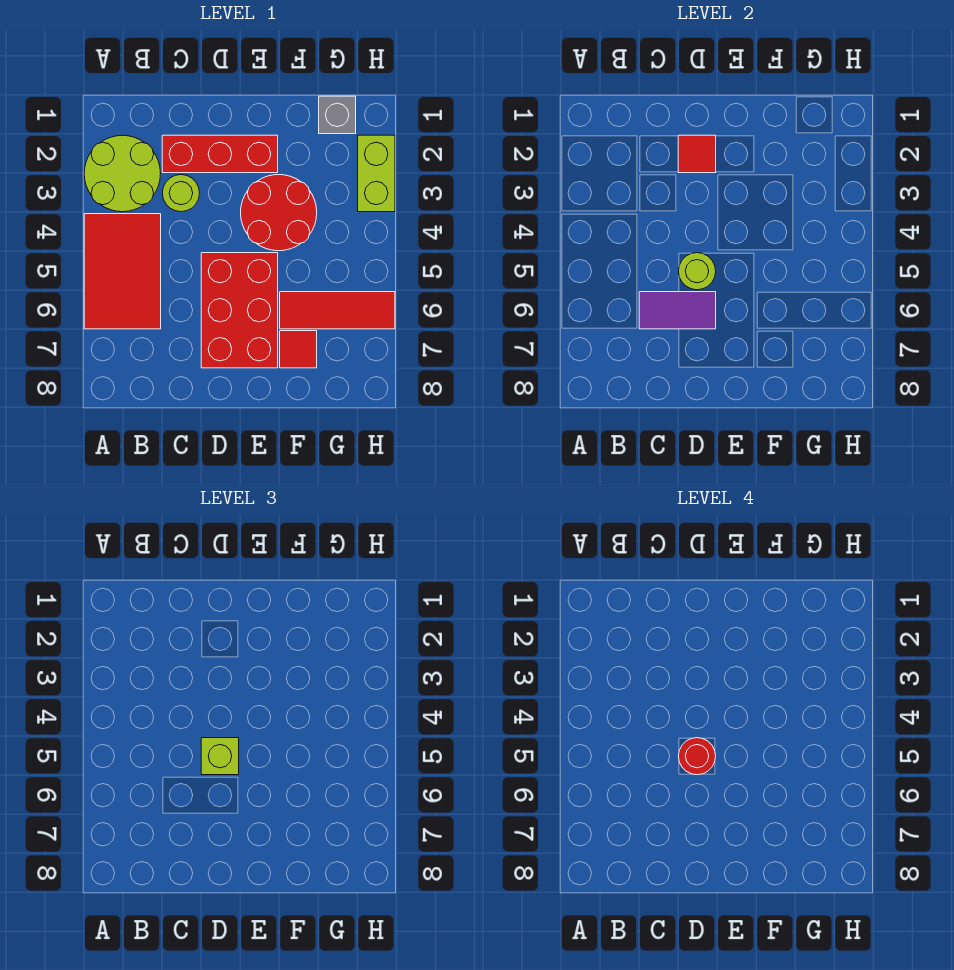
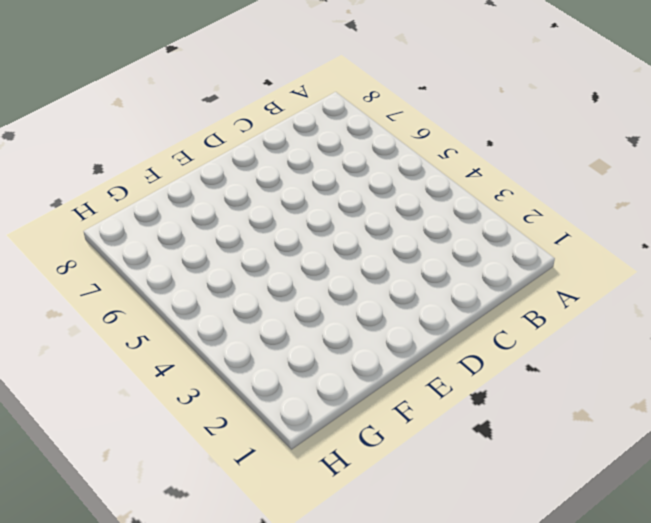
none -> lime 2x2 round brick [84,135,161,212]
none -> red 2x3 tile [84,214,161,329]
none -> red 1x3 brick [162,135,278,173]

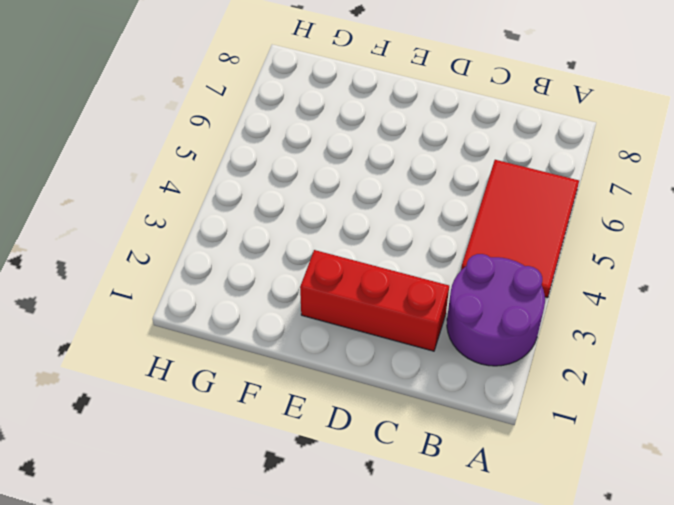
purple 2x2 round brick [447,254,545,366] -> lime 2x2 round brick [84,135,161,212]
none -> lime 1x1 round brick [162,175,200,212]
none -> red 2x3 brick [201,253,278,368]
none -> red 2x2 round brick [241,175,317,251]

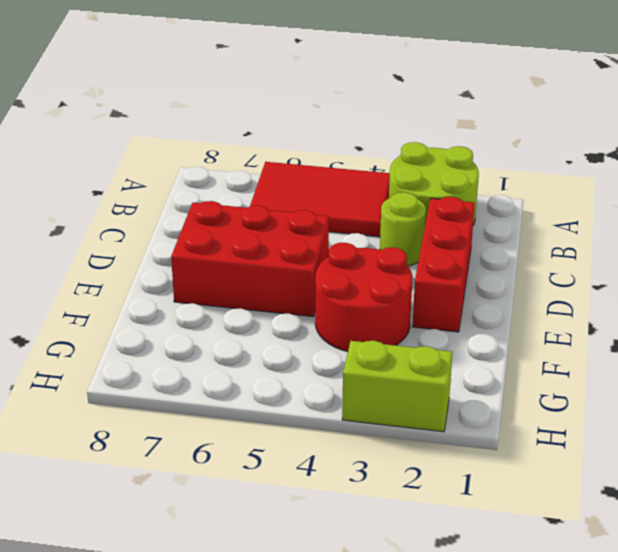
none -> red 1x3 tile [280,292,395,329]
none -> red 1x1 tile [280,331,317,368]
none -> grey 1x1 brick [319,96,356,134]

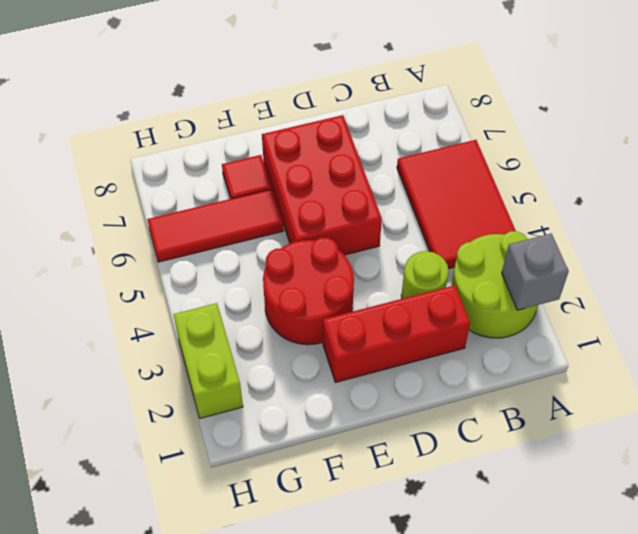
grey 1x1 brick [502,233,569,310] -> grey 1x1 brick moved to [319,96,356,134]
none -> purple 1x2 tile [639,292,716,329]
none -> red 1x1 tile [678,135,716,173]
none -> lime 1x1 round brick [679,253,716,290]

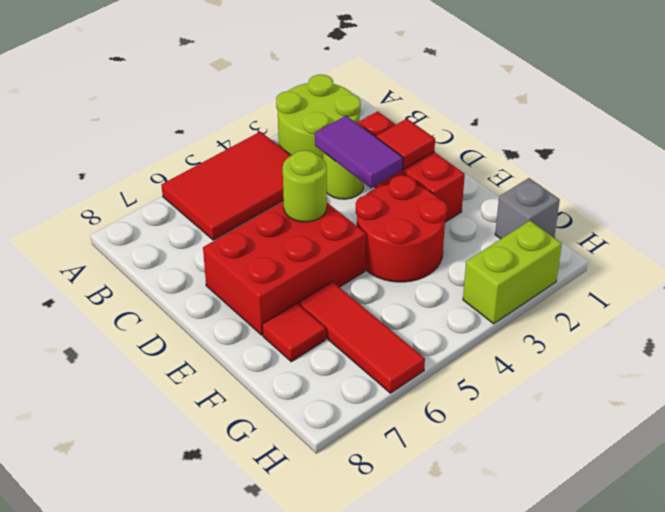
purple 1x2 tile [315,116,403,188] -> purple 1x2 tile moved to [639,292,716,329]
none -> lime 1x1 brick [201,738,239,775]
none -> red 1x1 round brick [679,738,716,775]

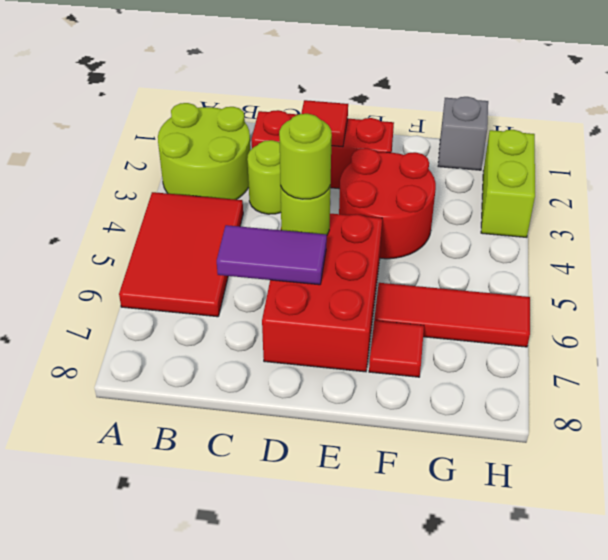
lime 1x1 round brick [279,114,332,199] -> lime 1x1 brick [201,738,239,775]
none -> red 1x1 round brick [679,738,716,775]

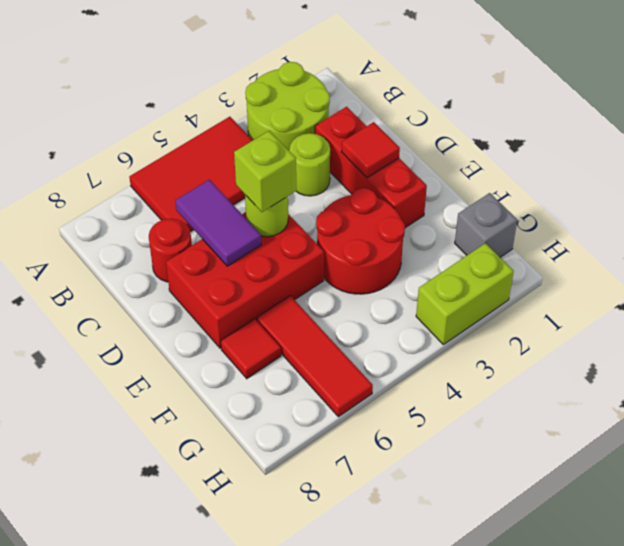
red 1x1 round brick [149,219,192,282] -> red 1x1 round brick moved to [679,738,716,775]

